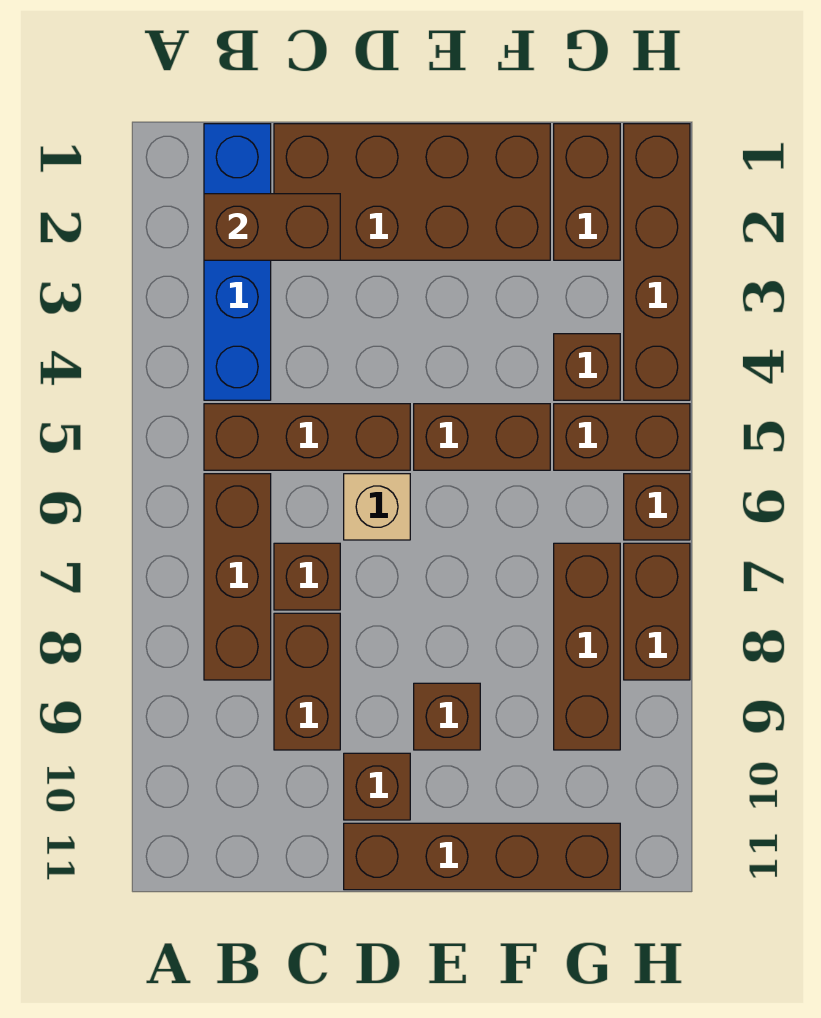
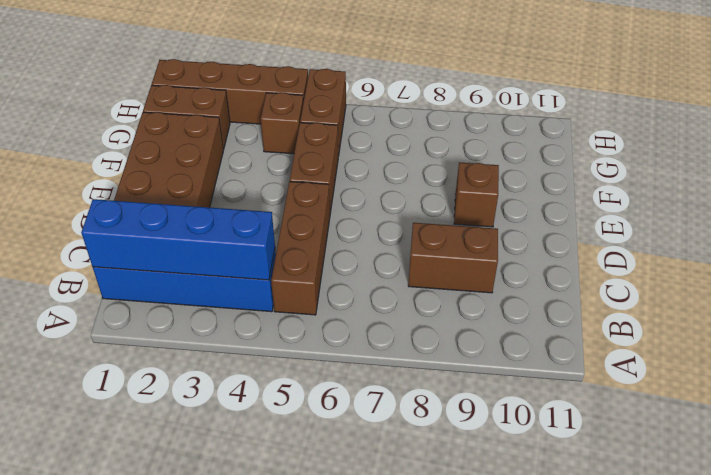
blue 1x4 brick [81,199,275,280] -> brown 1x2 brick [204,194,340,260]
none -> brown 1x3 brick [204,474,271,680]
none -> brown 1x1 brick [274,543,340,610]
none -> tan 1x1 brick [344,474,410,540]

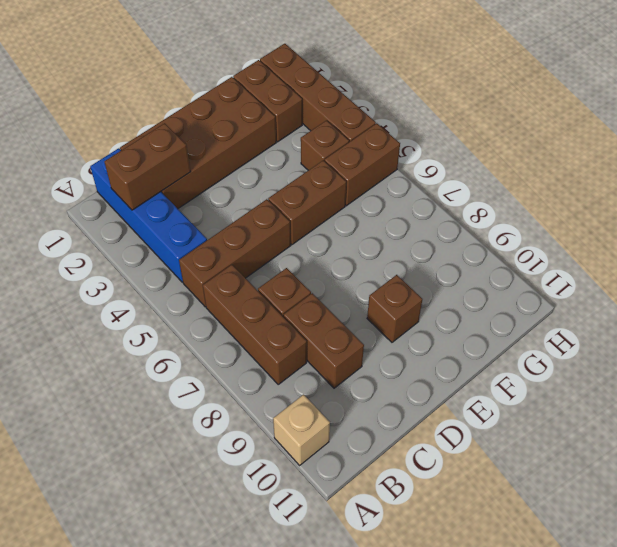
tan 1x1 brick [273,395,330,465] -> tan 1x1 brick moved to [344,474,410,540]
none -> brown 1x1 brick [344,753,410,820]
none -> brown 1x4 brick [344,823,620,890]
none -> brown 1x3 brick [554,543,620,750]

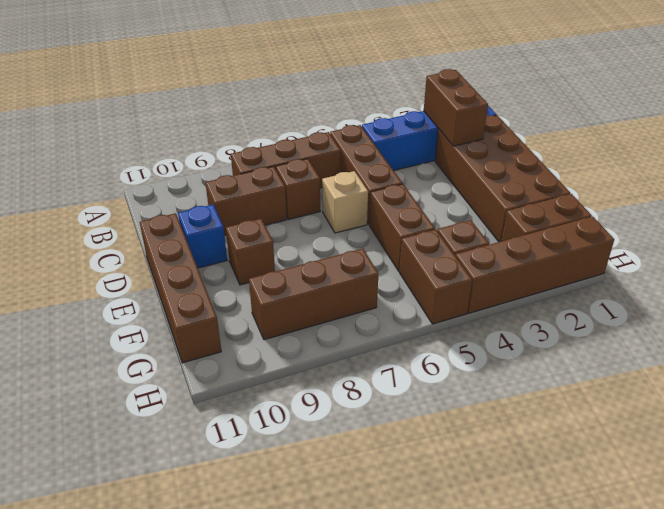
blue 1x1 brick [178,205,227,268] -> brown 1x1 brick [344,753,410,820]
none -> brown 1x1 brick [624,474,690,540]
none -> brown 1x2 brick [624,543,690,680]

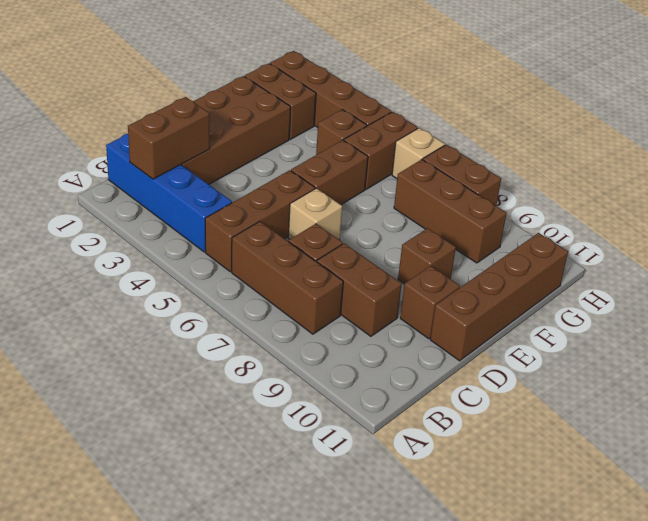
tan 1x1 brick [392,128,445,178] -> brown 1x1 brick [624,474,690,540]

